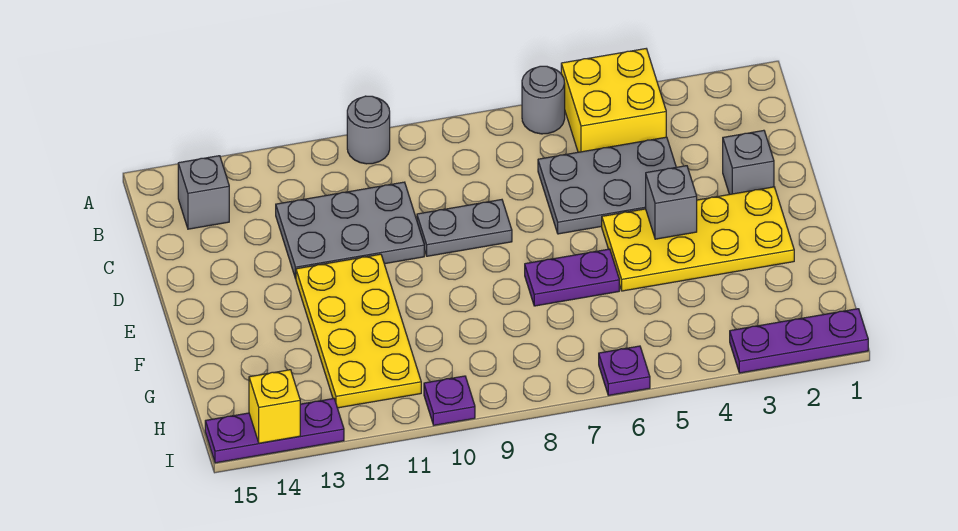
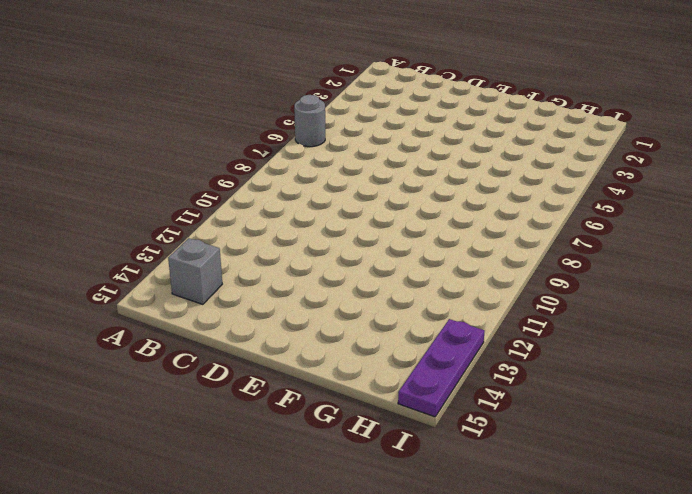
none -> yellow 2x2 brick [561,49,666,152]
none -> grey 1x1 round brick [347,96,390,164]
none -> grey 2x3 plate [538,137,676,234]

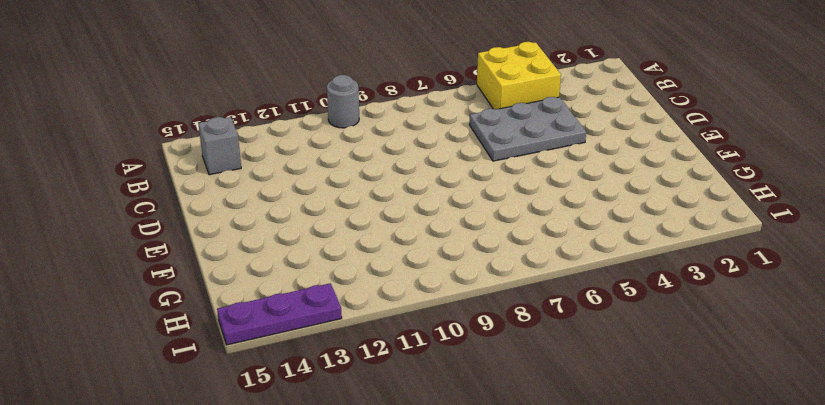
none -> grey 1x1 round brick [522,66,565,134]
none -> grey 2x3 plate [276,182,424,279]
none -> grey 1x1 brick [723,130,774,194]

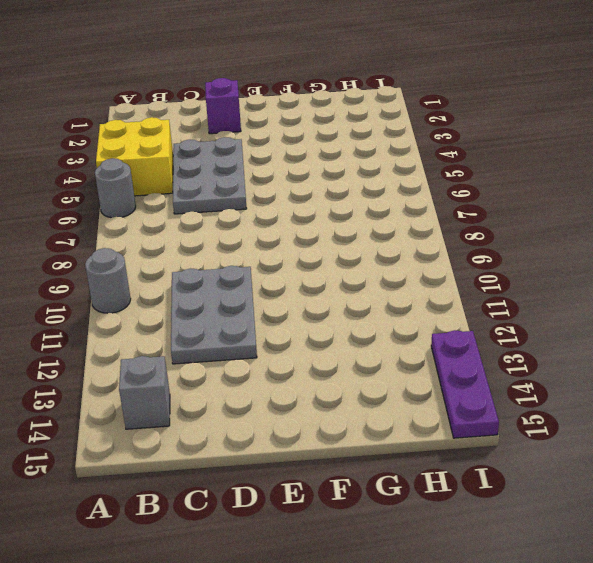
purple 1x1 brick [205,78,241,134] -> grey 1x1 brick [723,130,774,194]
none -> grey 1x2 plate [417,200,512,256]
none -> yellow 2x4 plate [602,187,794,291]
none -> yellow 2x4 plate [296,254,421,408]

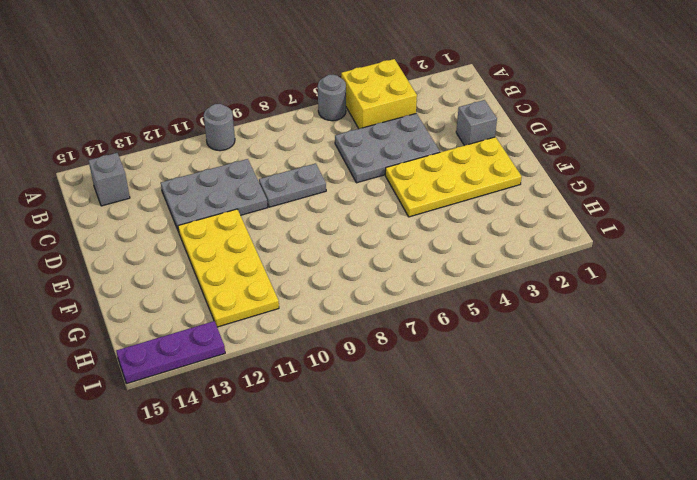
none -> purple 1x2 plate [525,249,619,306]
none -> purple 1x3 plate [730,309,868,373]
none -> purple 1x1 plate [599,346,650,395]

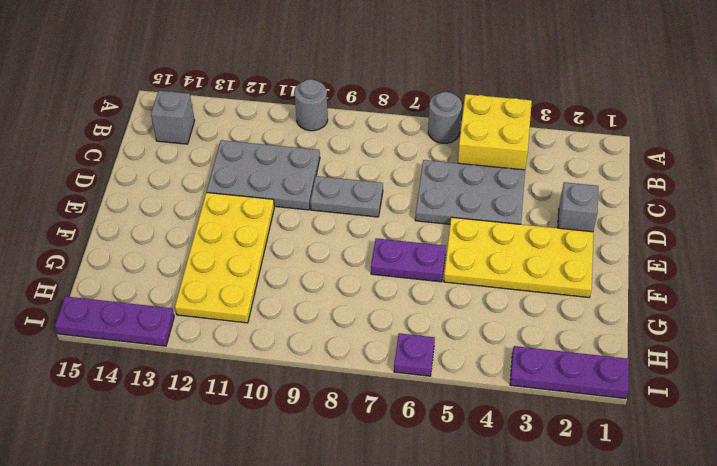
none -> purple 1x1 plate [424,376,475,425]
none -> grey 1x1 brick [646,166,697,239]
none -> yellow 1x1 brick [249,370,300,443]

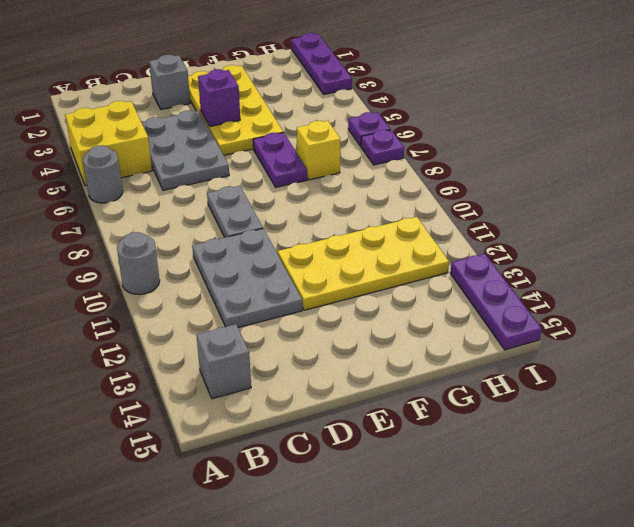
purple 1x1 brick [198,69,240,126] -> grey 1x1 brick [646,166,697,239]
yellow 1x1 brick [297,121,340,180] -> yellow 1x1 brick moved to [249,370,300,443]
purple 1x1 plate [361,130,404,165] -> purple 1x1 plate moved to [424,376,475,425]

